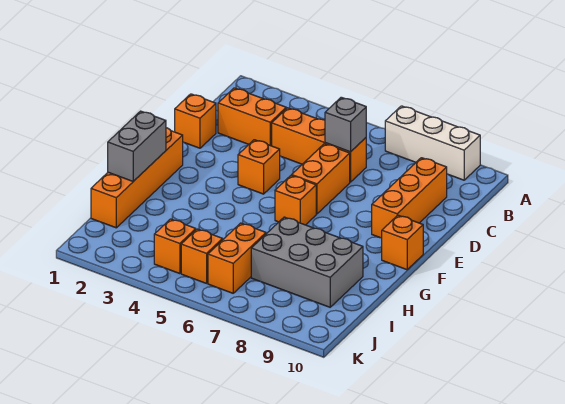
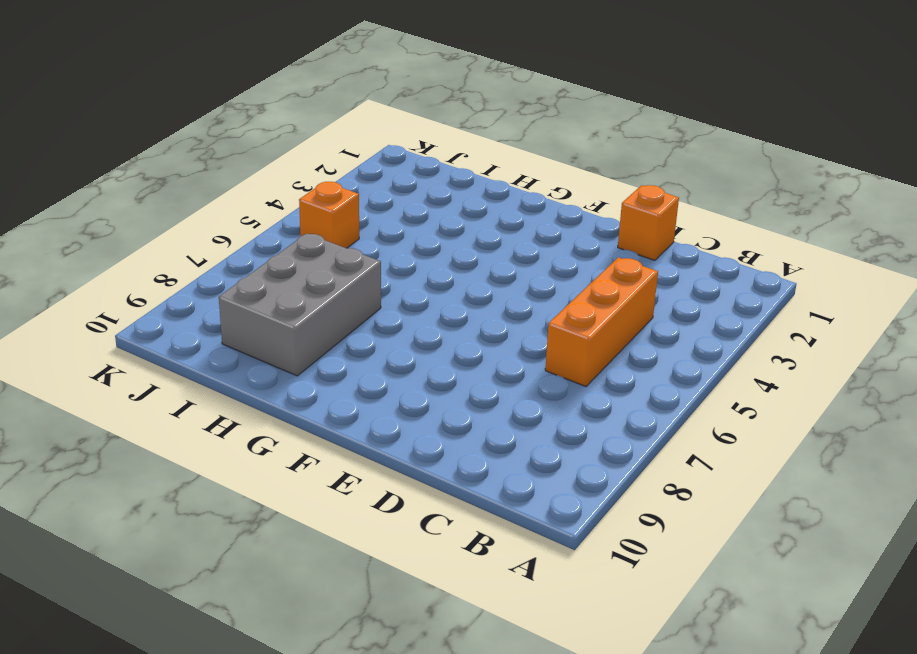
none -> white 1x3 brick [385,106,480,180]
none -> orange 1x2 brick [218,88,286,146]
none -> orange 1x3 brick [372,158,447,238]

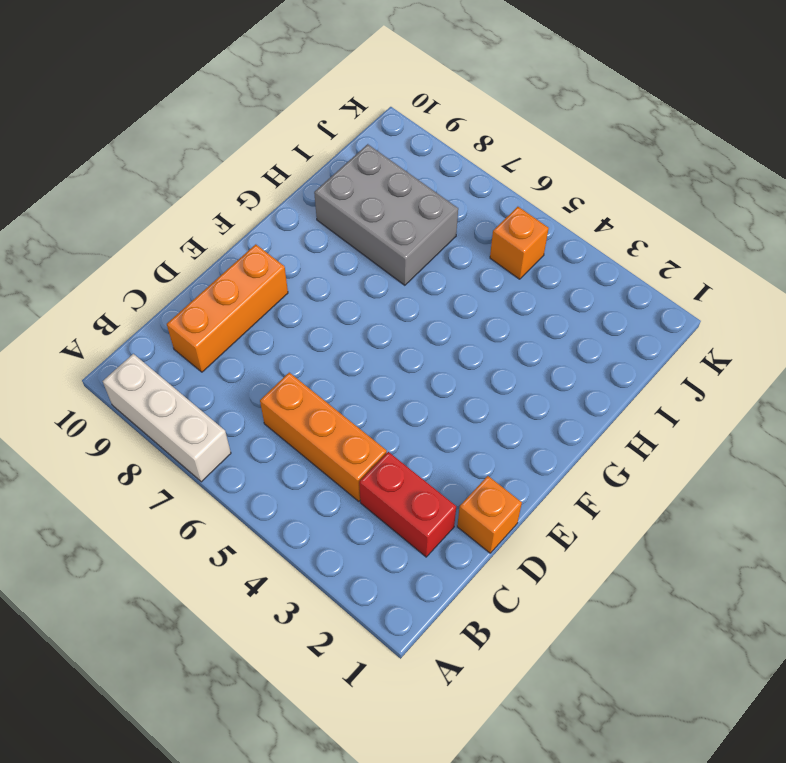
red 1x2 brick [359,452,456,557] -> orange 1x2 brick [218,88,286,146]
none -> orange 1x2 brick [292,144,350,214]
none -> orange 1x1 brick [238,140,280,194]
none -> orange 1x4 brick [91,128,183,228]

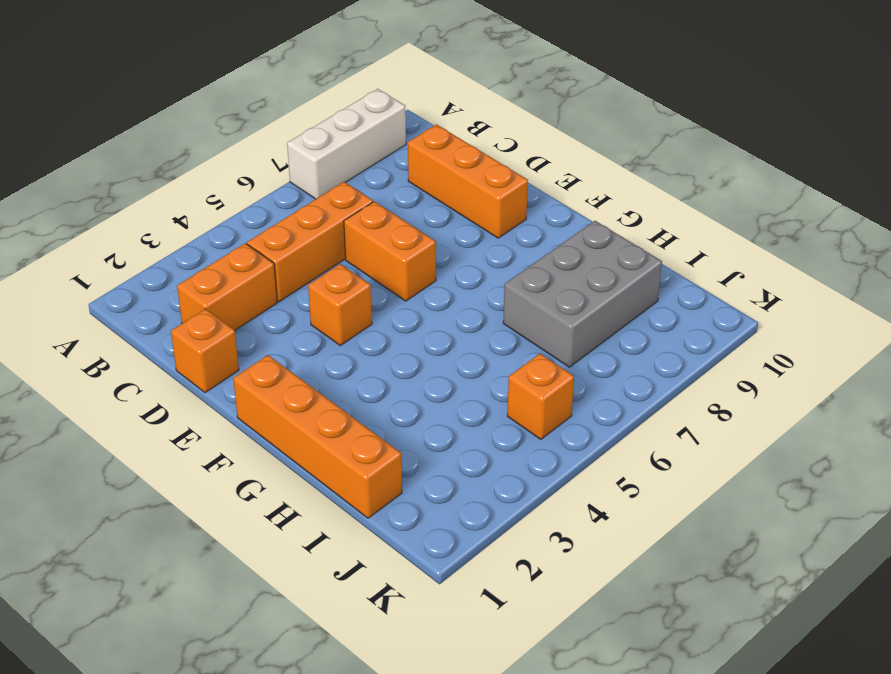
none -> orange 1x1 brick [275,175,316,225]
none -> orange 1x1 brick [382,215,423,270]
none -> orange 1x2 brick [208,223,266,293]

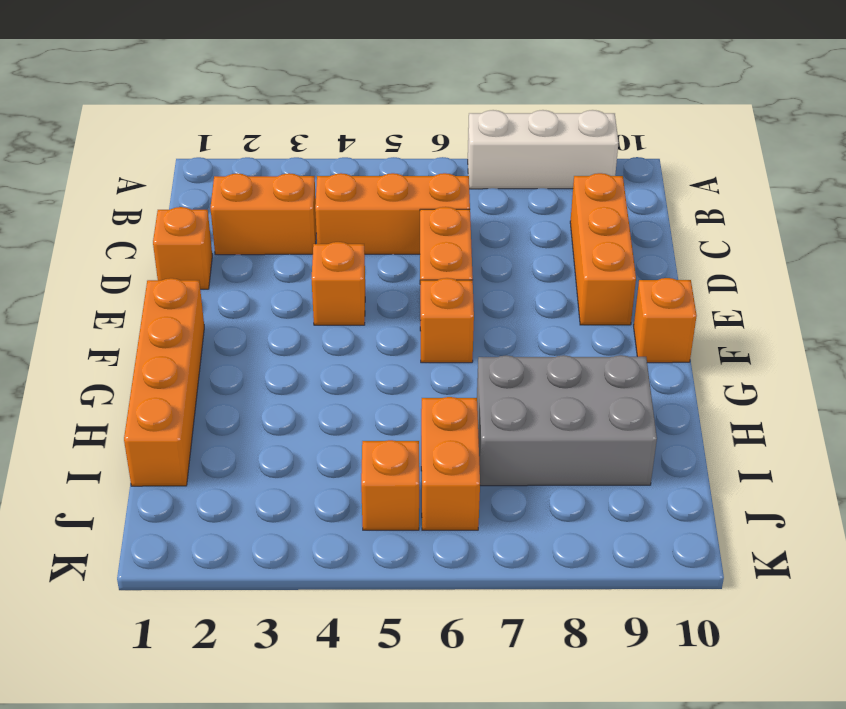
none -> orange 1x1 brick [154,219,196,274]
none -> grey 1x1 brick [325,97,366,152]
none -> grey 1x2 brick [108,111,166,181]

